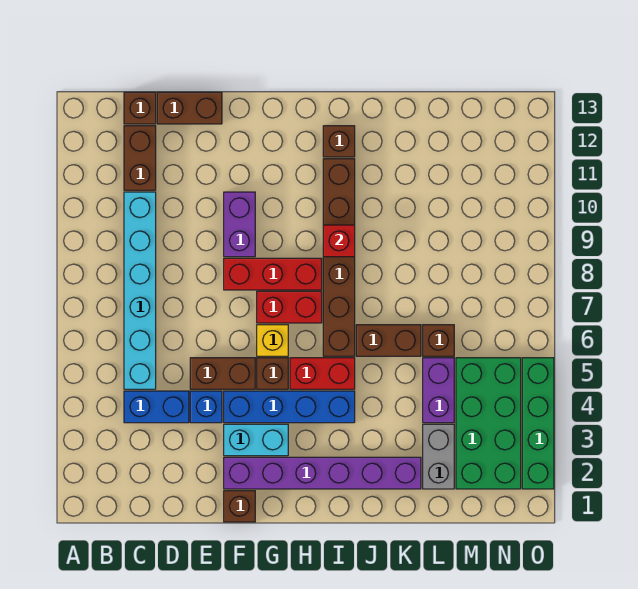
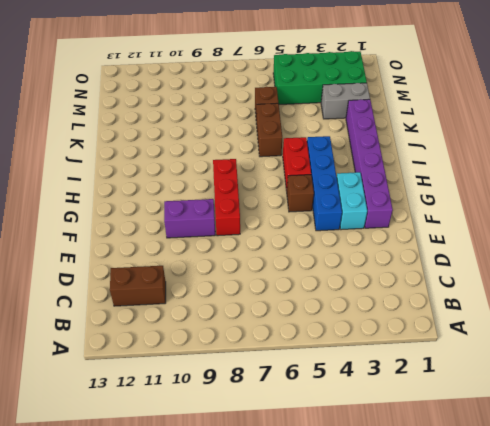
none -> blue 1x2 brick [124,391,189,423]
none -> cyan 1x6 brick [124,192,156,389]
none -> brown 1x1 brick [124,92,156,124]

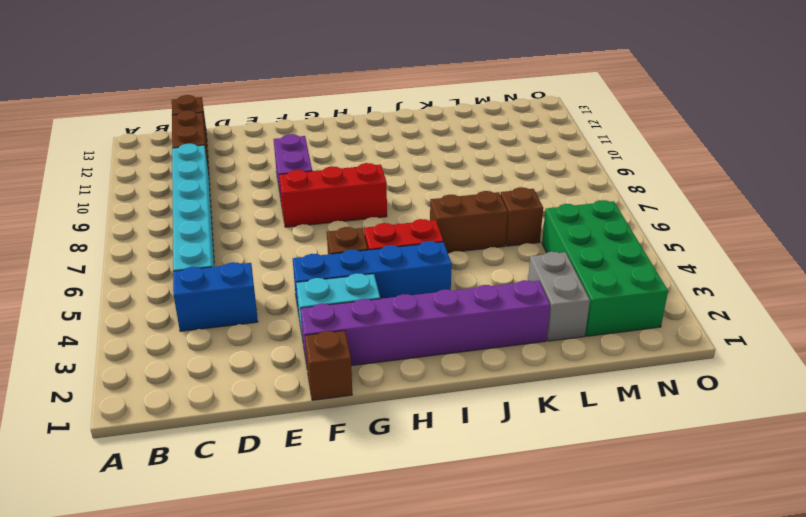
none -> brown 1x2 brick [157,92,222,124]
none -> blue 1x1 brick [190,391,222,423]
none -> brown 1x2 brick [190,358,255,389]

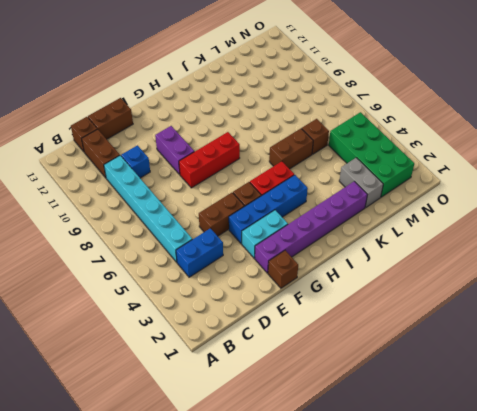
blue 1x1 brick [121,145,150,178] -> blue 1x1 brick moved to [190,391,222,423]
none -> yellow 1x1 brick [257,325,288,356]
none -> red 1x2 brick [257,291,322,323]
none -> brown 1x6 brick [323,159,355,356]

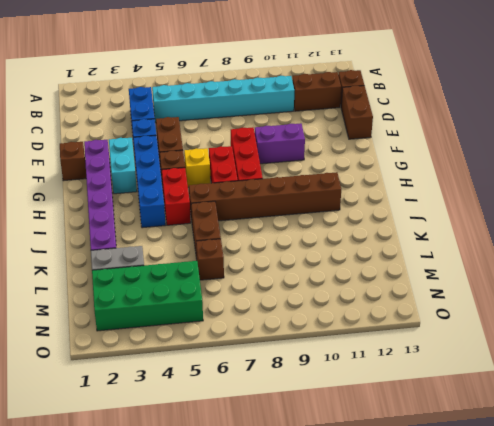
none -> brown 1x1 brick [323,126,355,157]
none -> purple 1x2 brick [423,358,454,423]
none -> green 1x4 brick [522,358,554,489]

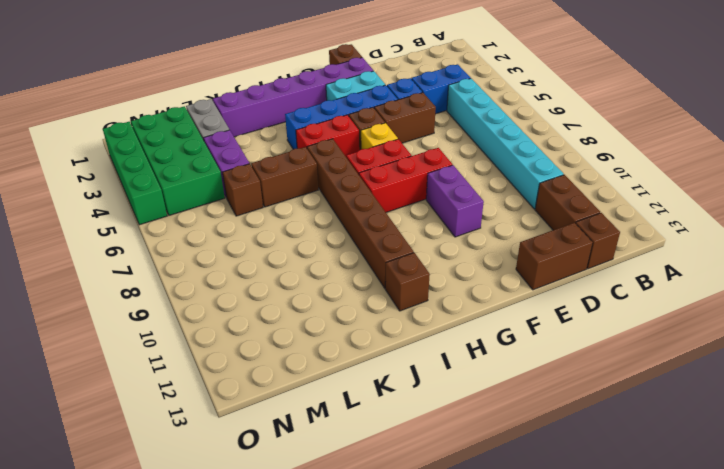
none -> red 1x1 brick [323,225,355,257]

